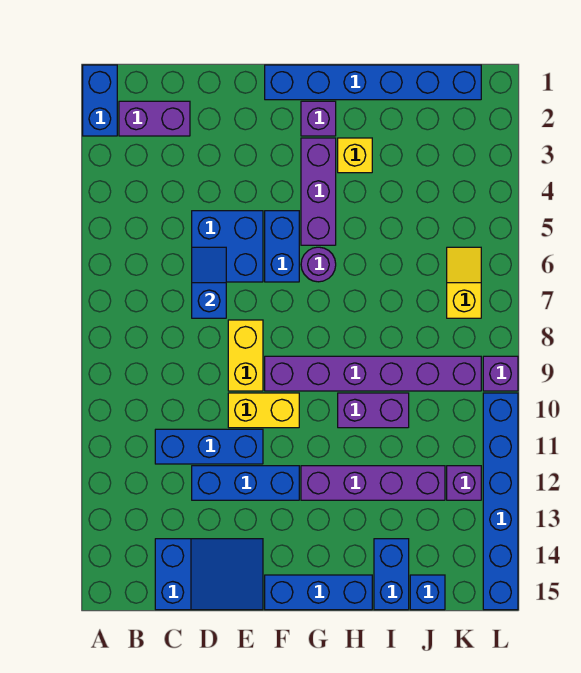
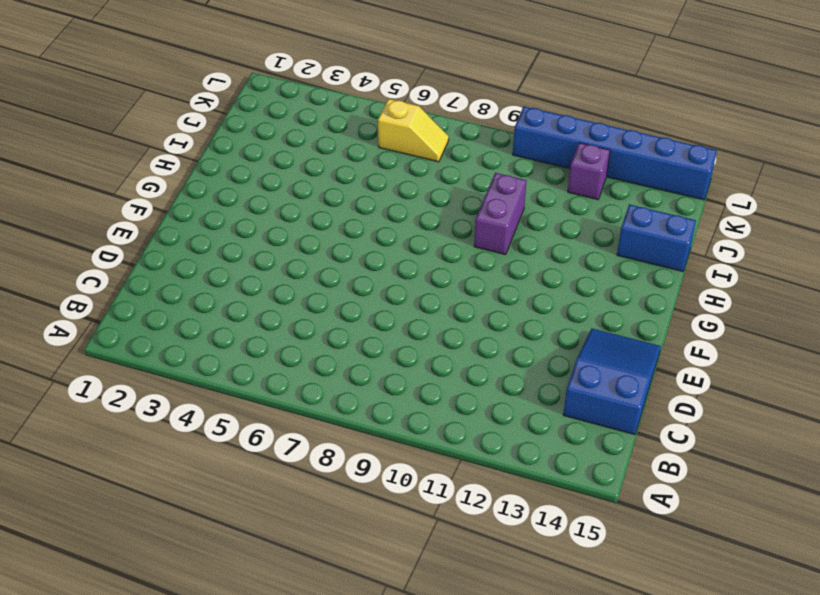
yellow 1x2 slope [378,99,449,162] -> yellow 1x2 slope turned to [447,247,481,318]
none -> blue 1x2 brick [83,65,117,136]
none -> purple 1x2 brick [119,101,190,136]
none -> blue 1x3 brick [155,429,263,464]

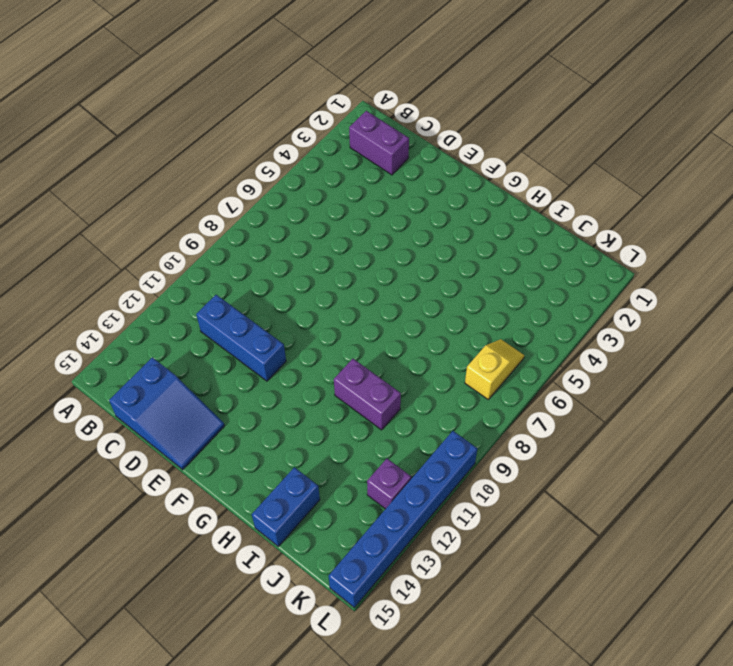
none -> blue 1x2 brick [83,65,117,136]
none -> blue 2x2 brick [192,211,263,282]
none -> blue 1x3 brick [192,466,299,500]

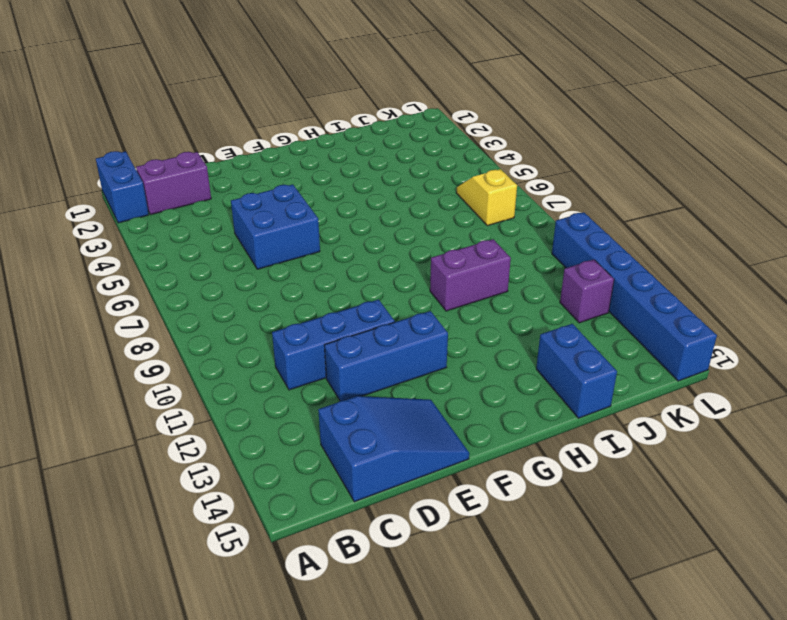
none -> yellow 1x2 brick [228,320,263,391]
none -> yellow 1x2 brick [228,393,299,428]
none -> blue 1x6 brick [265,65,481,100]

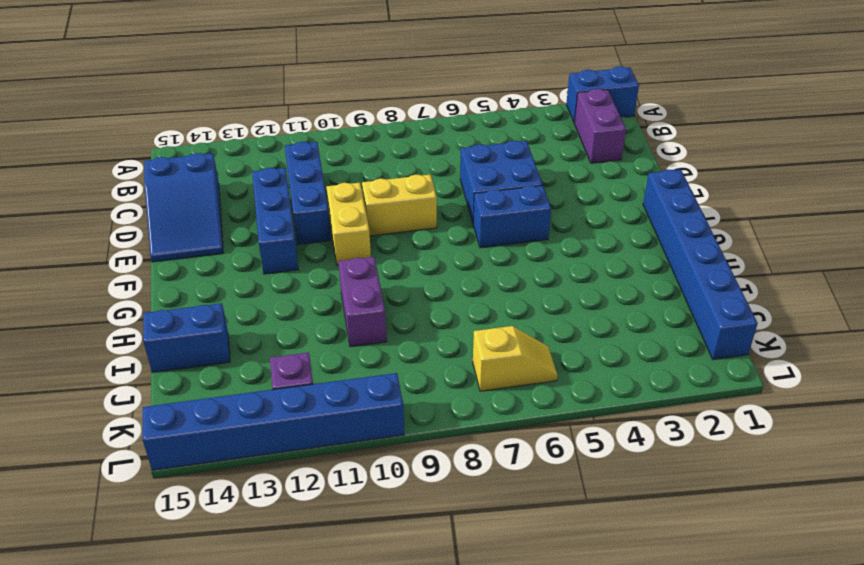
none -> purple 1x6 brick [265,356,481,391]
none -> blue 1x3 brick [265,575,372,610]
none -> purple 1x1 brick [301,101,336,136]

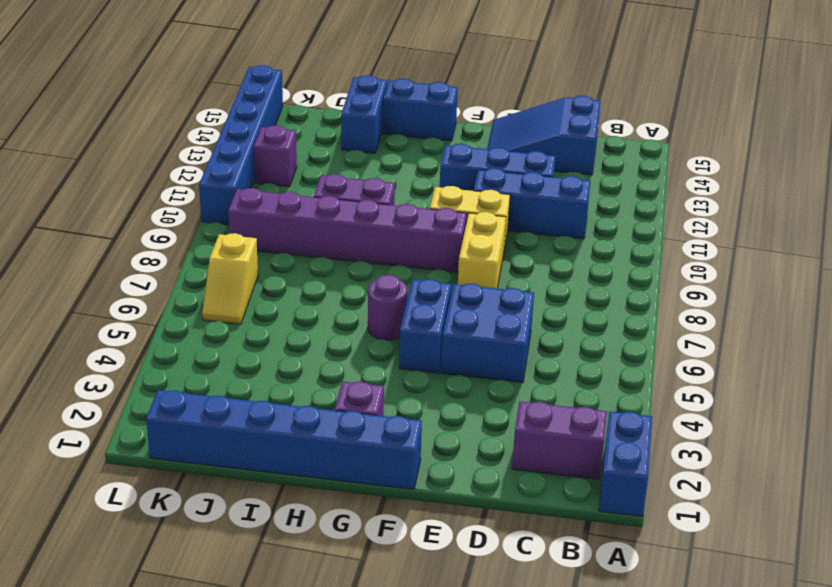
blue 1x2 brick [383,79,458,141] -> blue 1x3 brick [265,575,372,610]
none -> purple 1x3 brick [301,138,336,245]
none -> purple 1x4 brick [301,466,445,500]
none -> yellow 1x1 brick [338,138,372,173]

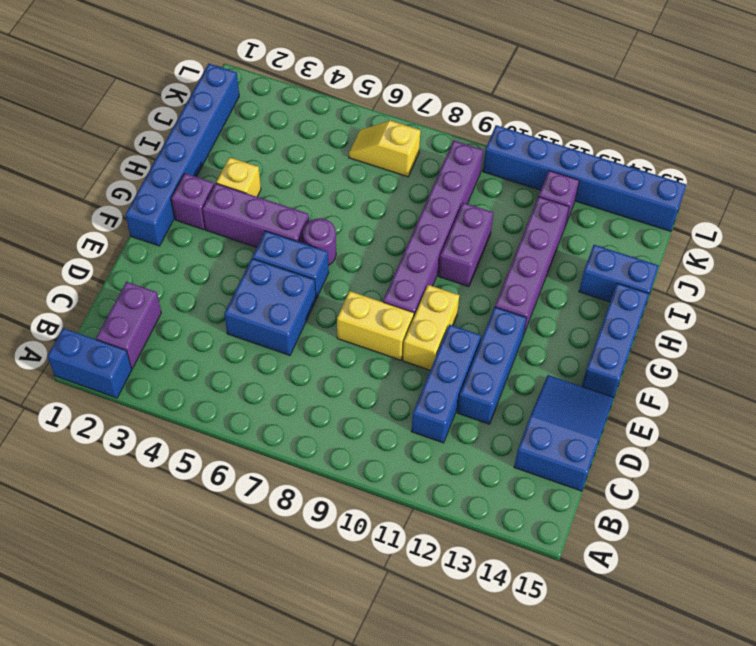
none -> blue 1x1 brick [410,575,445,610]
none -> purple 1x1 brick [483,356,518,391]
none -> blue 1x2 slope [192,247,226,318]

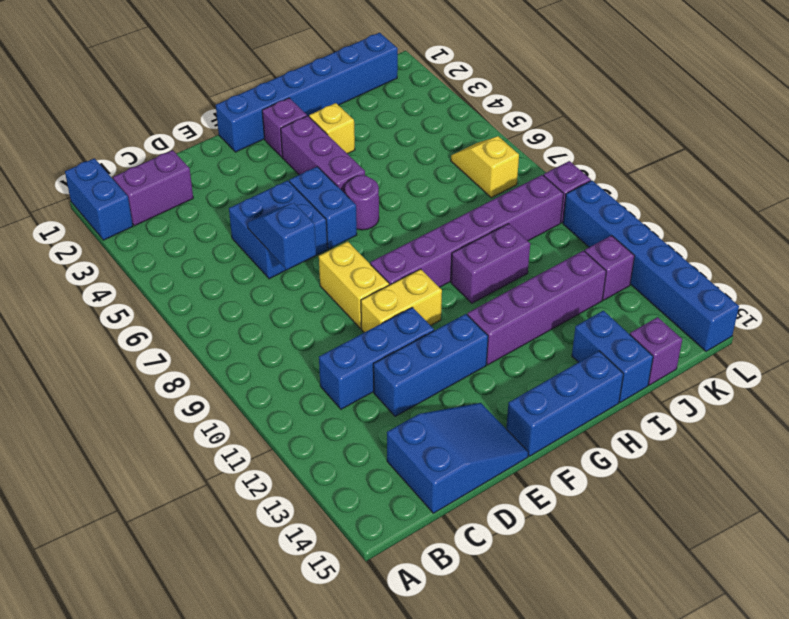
purple 1x1 brick [630,317,682,385] -> blue 1x1 brick [410,575,445,610]

